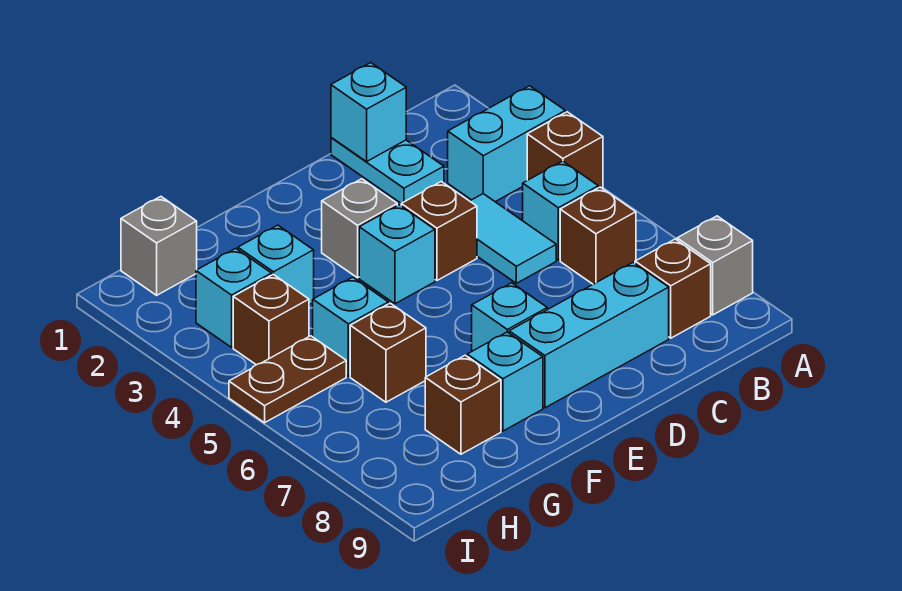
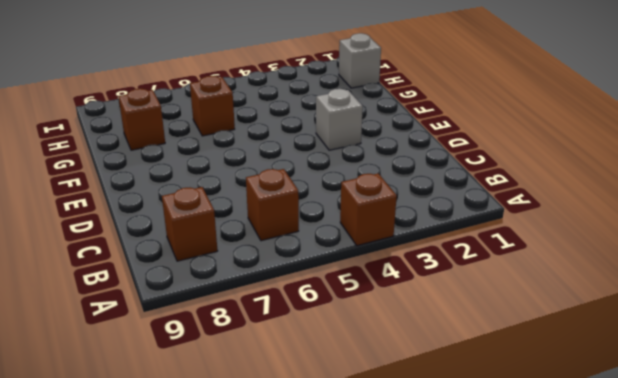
none -> cyan 1x2 brick [448,86,565,202]
none -> grey 1x1 brick [677,216,753,315]
none -> cyan 1x1 brick [523,161,598,260]

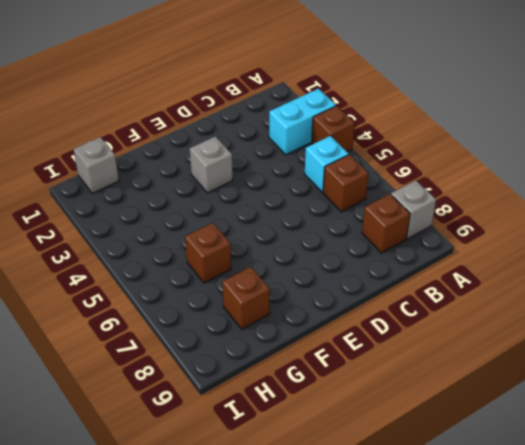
none -> cyan 1x2 plate [331,138,444,204]
none -> cyan 1x2 tile [470,194,556,283]
none -> cyan 1x3 brick [509,263,669,408]

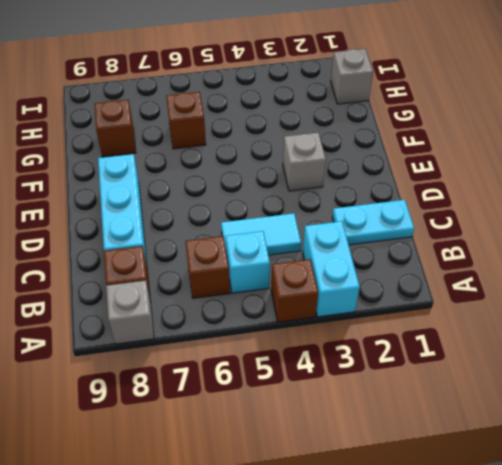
none -> brown 1x1 brick [401,182,477,280]
none -> cyan 1x1 brick [359,205,435,304]
none -> cyan 1x1 brick [472,283,547,351]

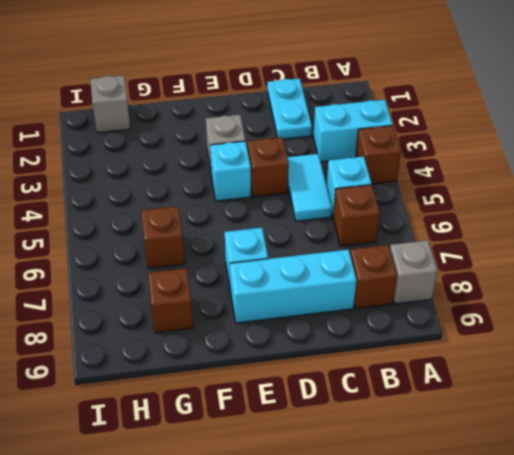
none -> cyan 1x1 brick [467,332,543,431]
none -> cyan 1x1 brick [238,225,314,305]
none -> cyan 1x1 brick [313,277,388,376]

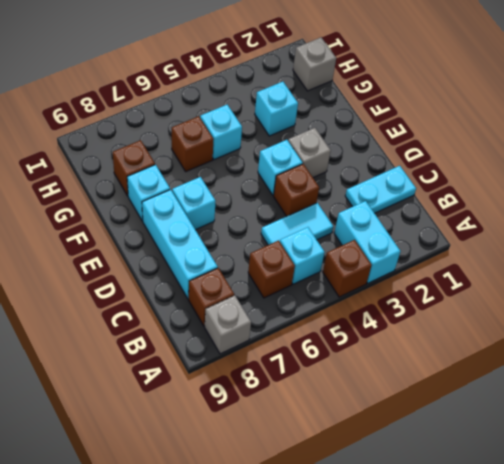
none -> cyan 1x1 brick [196,249,272,347]
none -> brown 1x1 brick [233,274,309,365]
none -> brown 1x2 plate [229,336,346,423]

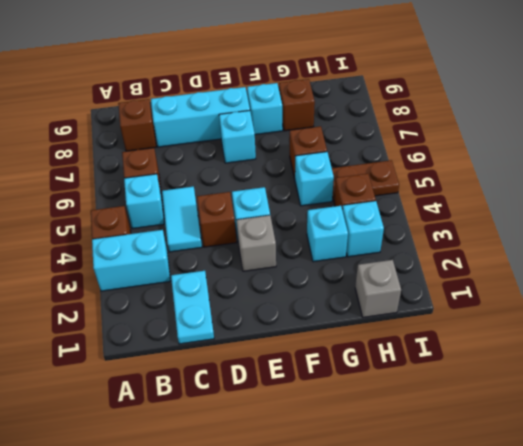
none -> grey 1x1 brick [677,216,753,315]
none -> cyan 1x1 brick [331,63,406,162]

